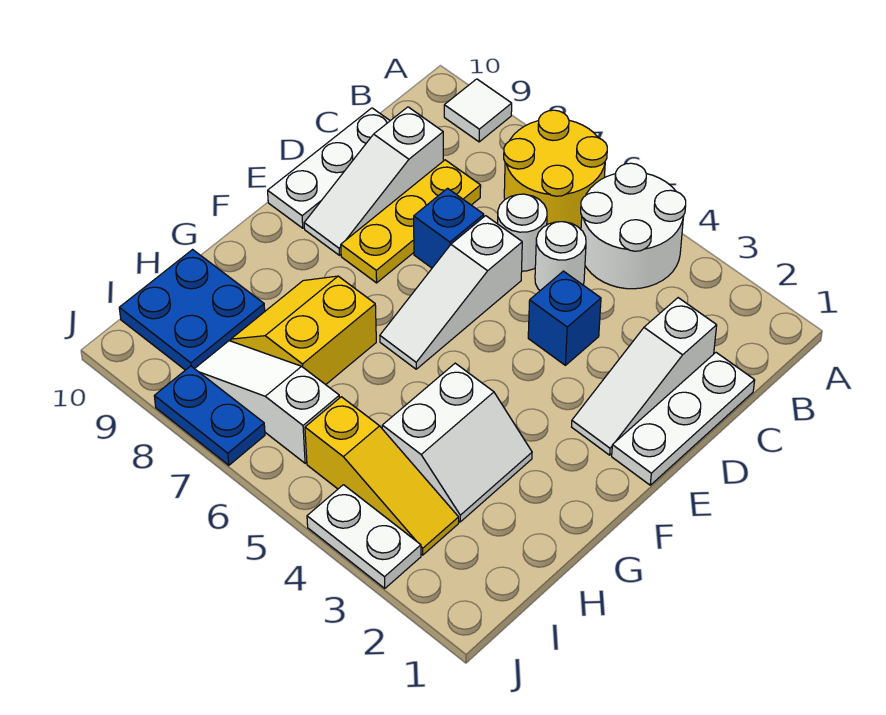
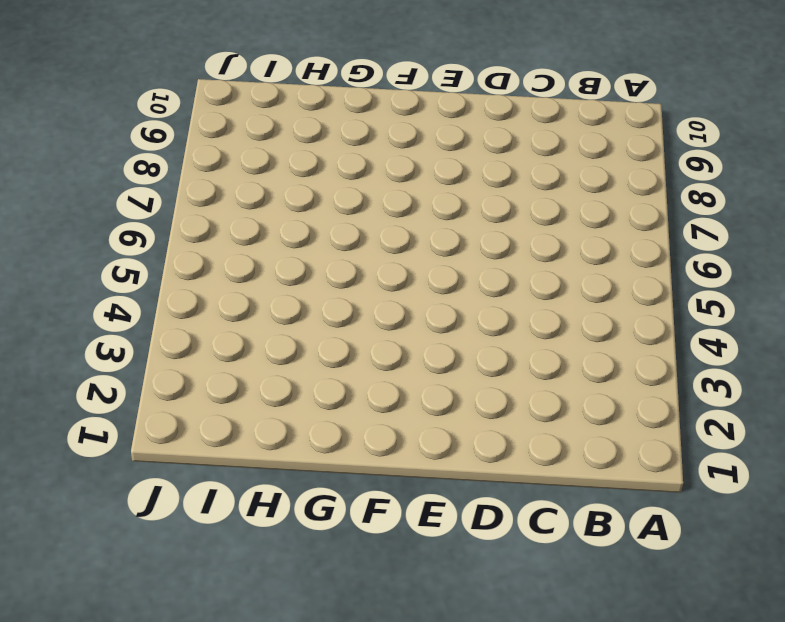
none -> white 2x2 round brick [581,163,686,289]
none -> yellow 2x2 round brick [504,110,607,228]
none -> white 1x1 tile [444,79,512,142]

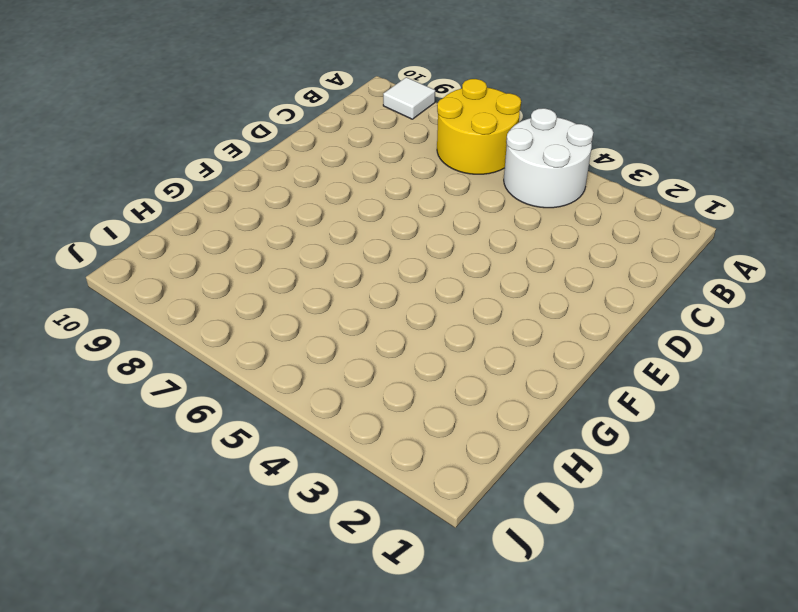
none -> white 1x3 plate [612,353,755,485]
none -> white 1x3 slope [572,298,717,455]
none -> white 1x1 round brick [535,222,586,290]

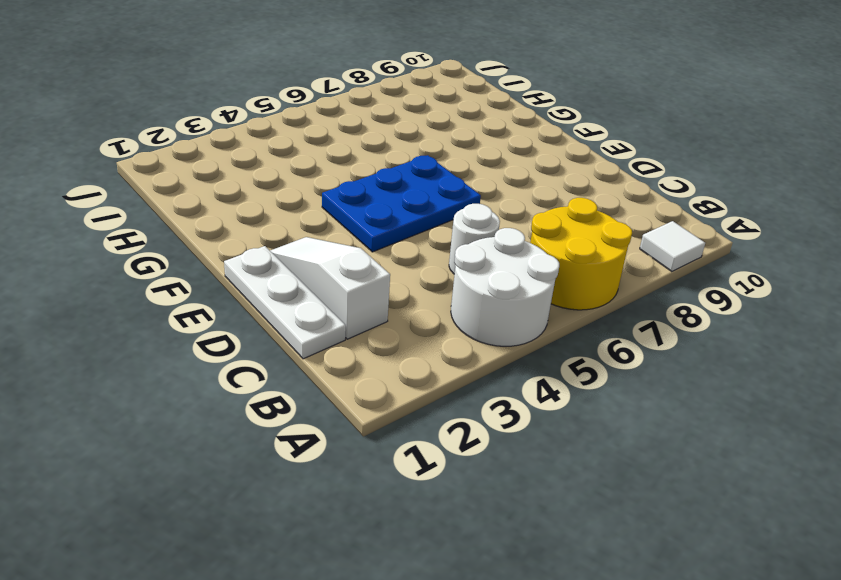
blue 2x3 plate [322,155,481,252] -> white 1x3 slope [380,216,522,369]
none -> white 1x1 round brick [498,194,547,271]
none -> yellow 1x3 plate [341,160,481,283]
none -> white 1x3 slope [304,107,443,255]

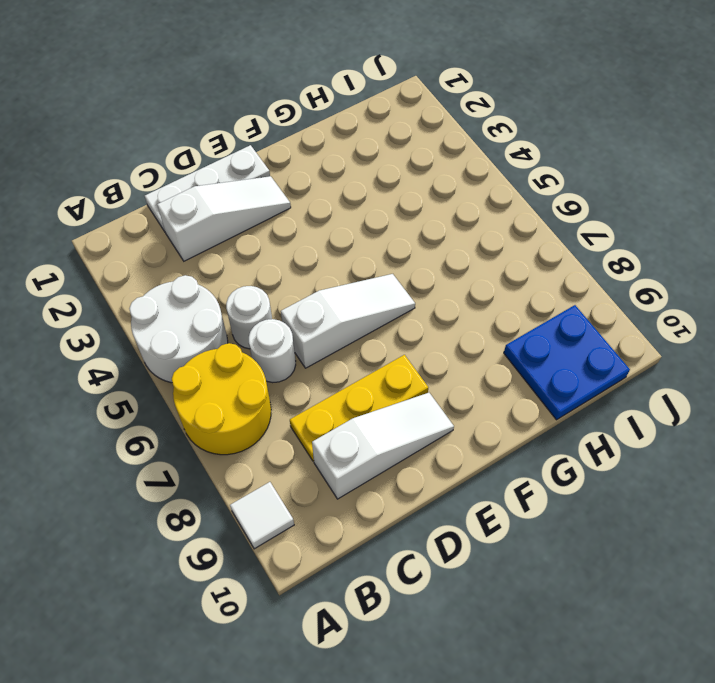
none -> white 1x3 plate [268,108,390,228]
none -> blue 1x1 brick [528,271,601,365]
none -> blue 1x1 brick [414,188,484,268]

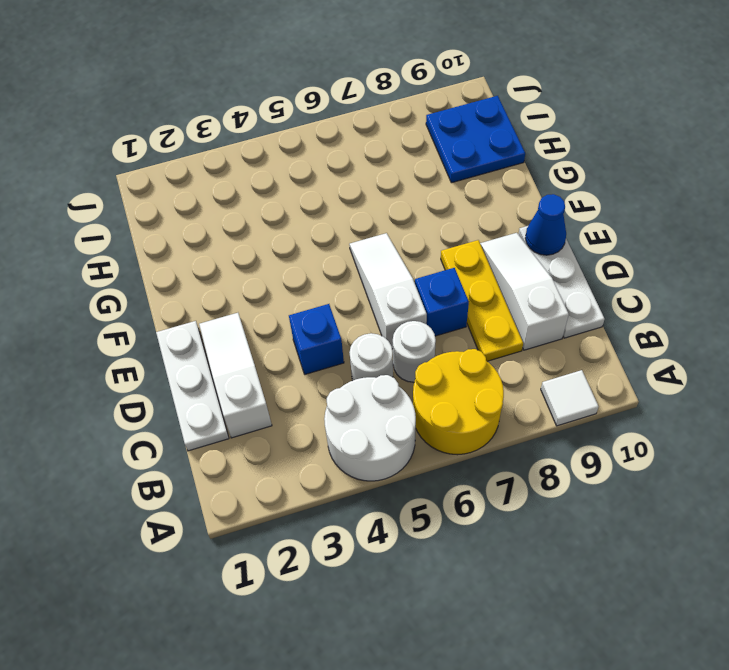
blue 1x1 cone [525,194,566,255] -> none
none -> white 2x2 slope [382,363,532,522]
none -> yellow 2x2 slope [231,276,376,385]
none -> yellow 1x3 slope [305,397,459,555]

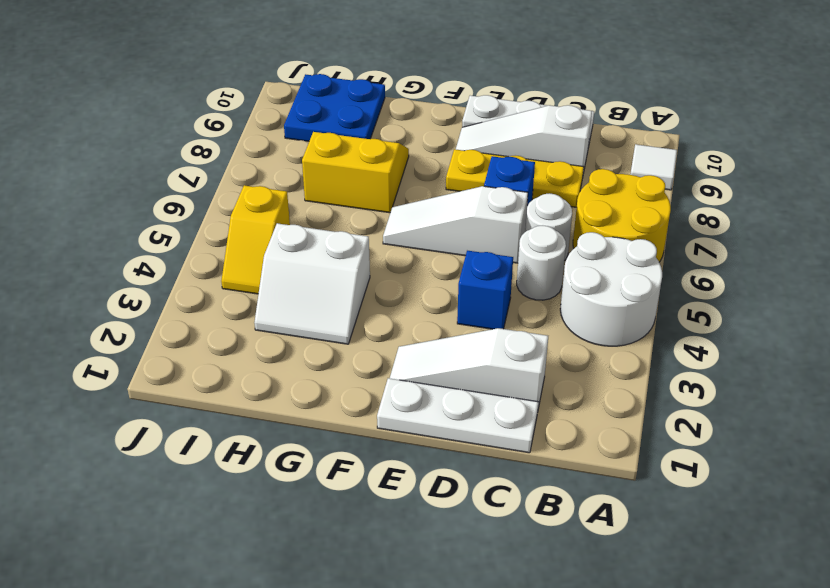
yellow 1x2 slope [221,185,290,294] -> yellow 1x3 slope [305,397,459,555]
none -> white 1x3 slope [195,341,339,463]
none -> white 1x2 plate [307,485,421,588]
none -> blue 1x2 plate [154,366,265,465]

